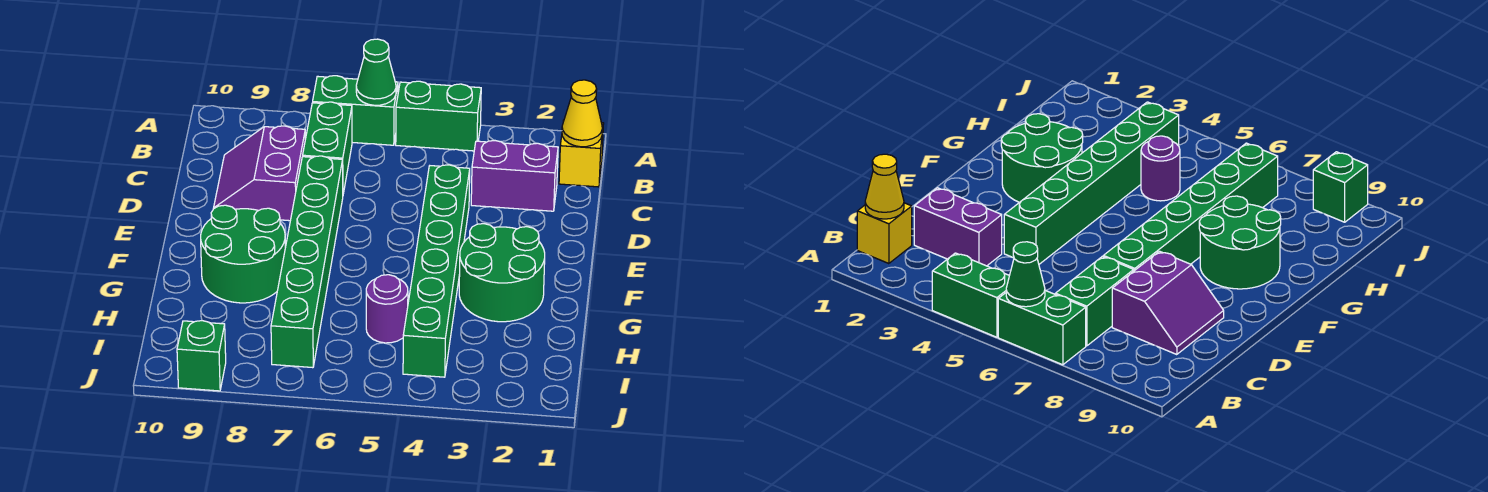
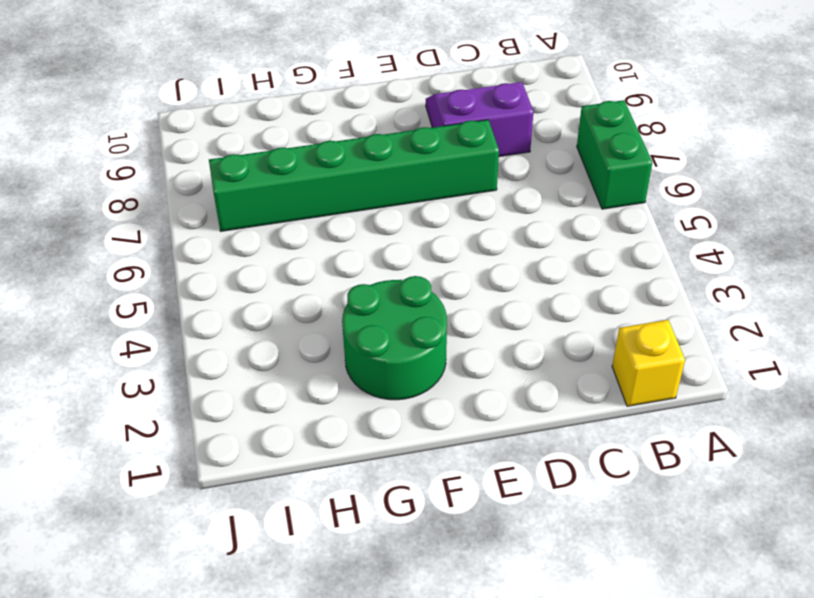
none -> green 1x2 brick [396,81,481,151]
none -> green 1x2 brick [303,102,352,194]
none -> purple 1x2 brick [471,141,558,211]

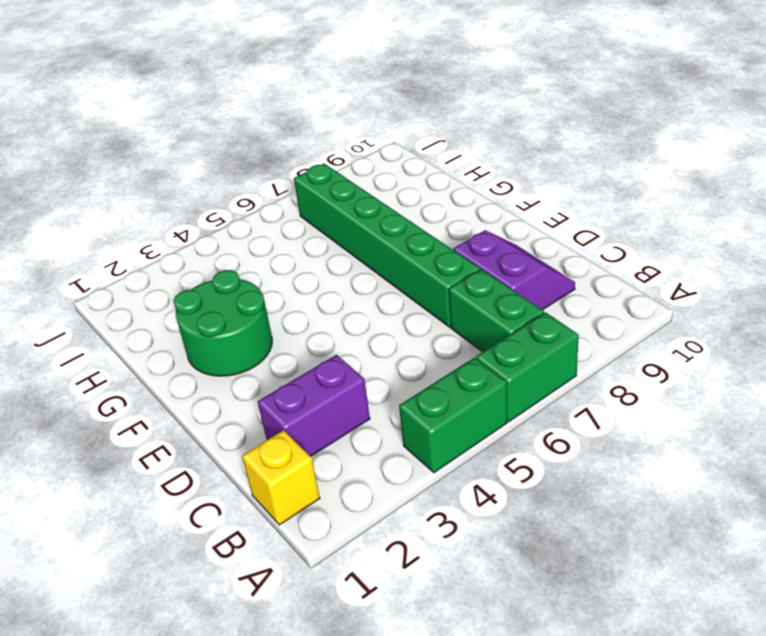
none -> green 1x6 brick [403,165,470,377]
none -> green 2x2 round brick [201,205,285,303]
none -> purple 1x1 round brick [366,275,408,343]

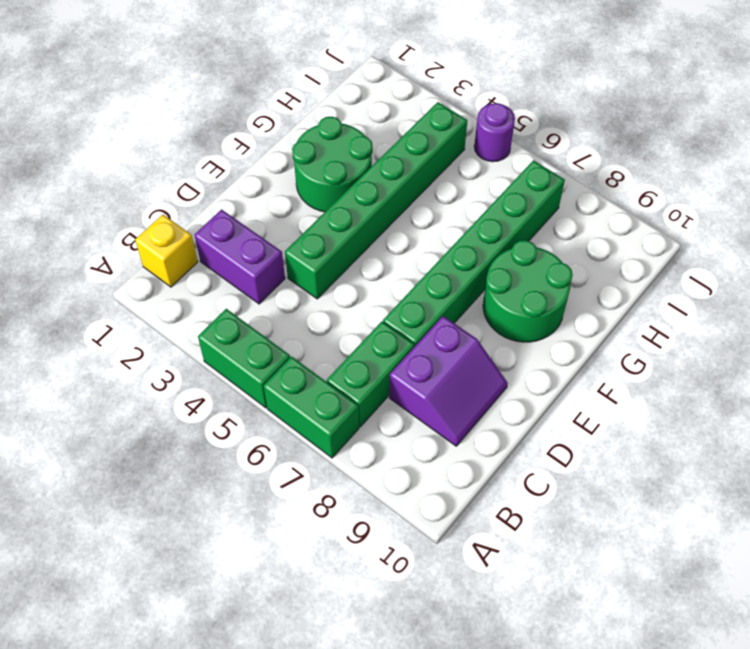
purple 1x1 round brick [474,103,515,162] -> purple 1x1 round brick moved to [366,275,408,343]
none -> green 1x1 brick [177,321,226,391]
none -> green 1x1 cone [356,39,396,105]
none -> yellow 1x1 cone [562,80,602,147]

